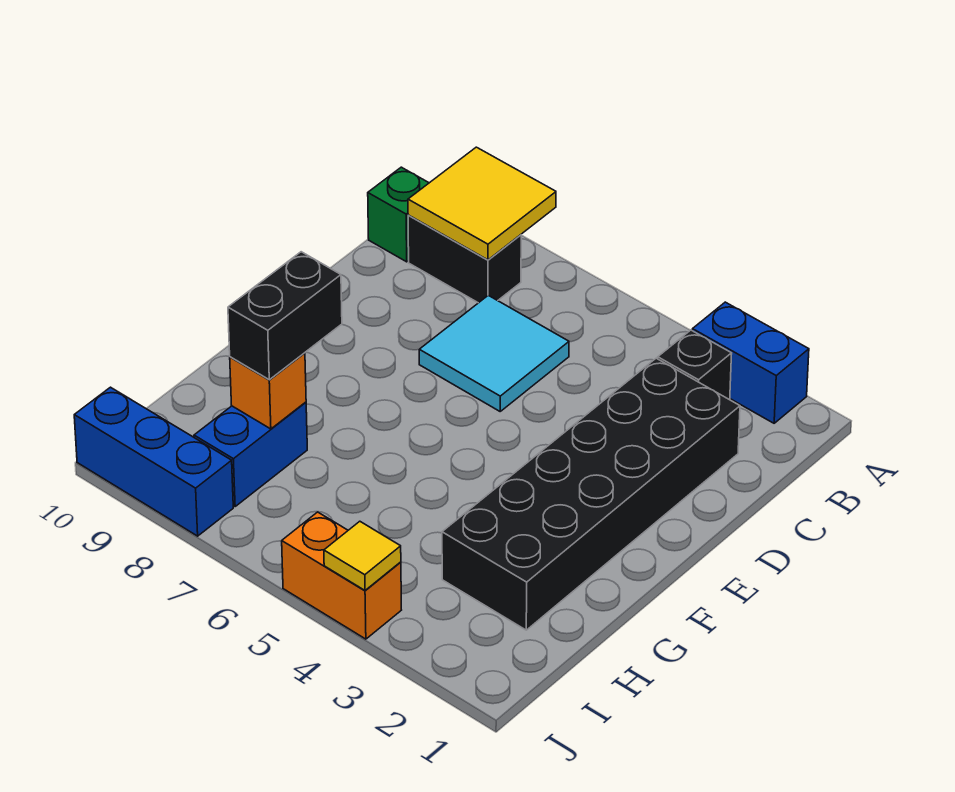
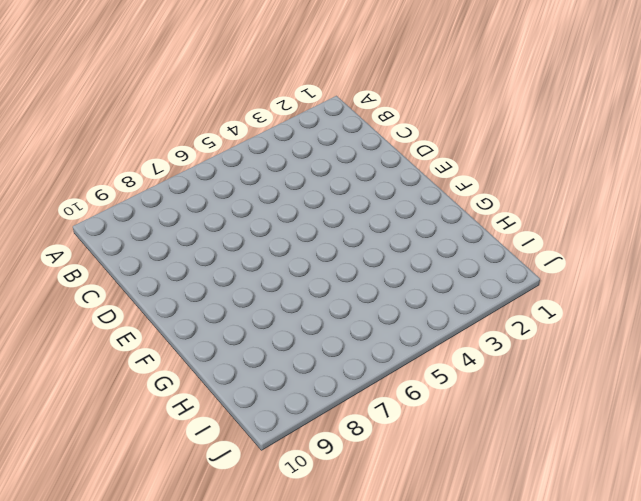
none -> blue 1x2 brick [692,302,809,423]
none -> black 1x1 brick [658,330,732,400]
none -> black 1x2 brick [408,215,521,303]

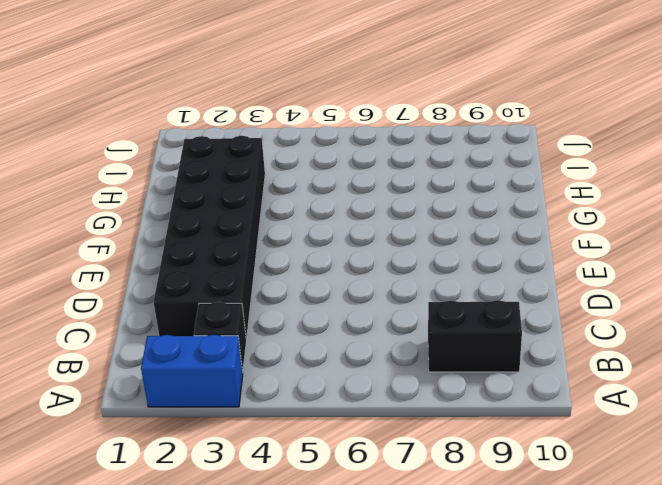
none -> green 1x1 brick [368,167,429,262]
none -> cyan 2x2 tile [419,295,569,411]
none -> blue 1x2 brick [194,402,307,506]

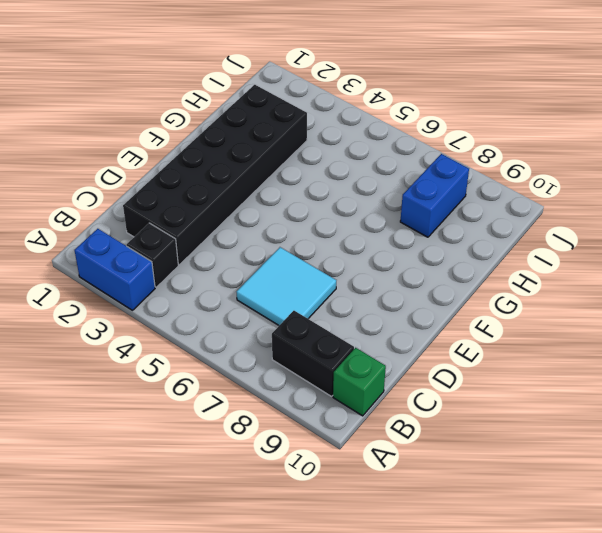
none -> orange 1x2 brick [282,512,401,639]
none -> blue 1x3 brick [74,387,233,536]
none -> yellow 2x2 tile [408,147,556,260]

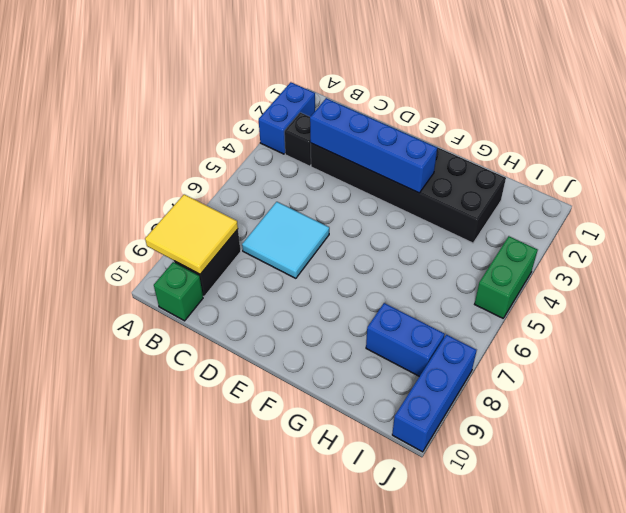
blue 1x4 brick [310,98,437,193] -> none
green 1x2 brick [475,236,538,318] -> orange 1x2 brick [282,512,401,639]
none -> orange 1x1 brick [230,353,306,429]
none -> yellow 1x1 tile [324,521,401,590]
none -> black 1x2 brick [228,252,342,380]

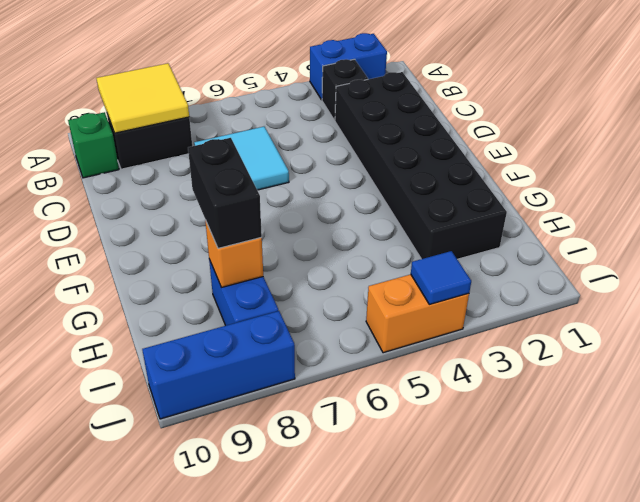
blue 1x1 tile [411,251,471,304] -> yellow 1x1 tile [324,521,401,590]

